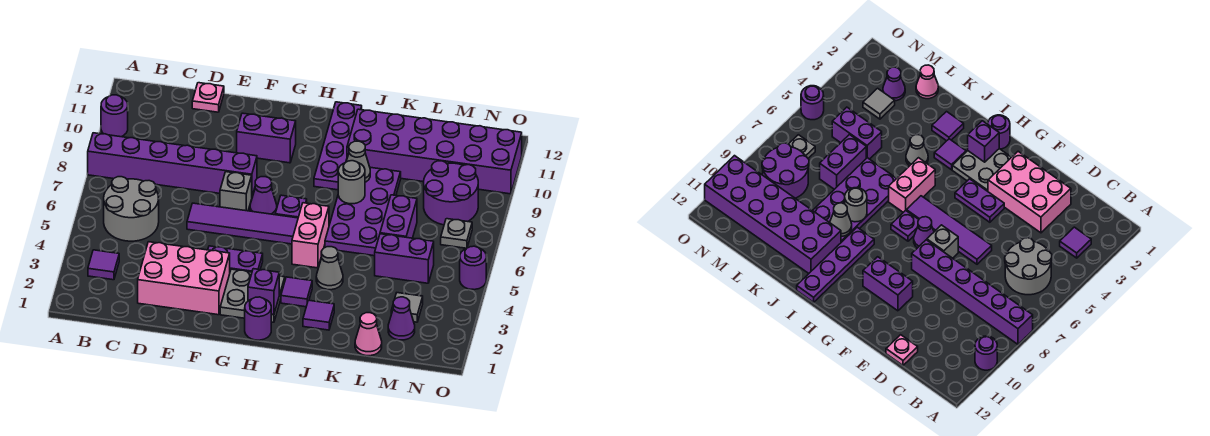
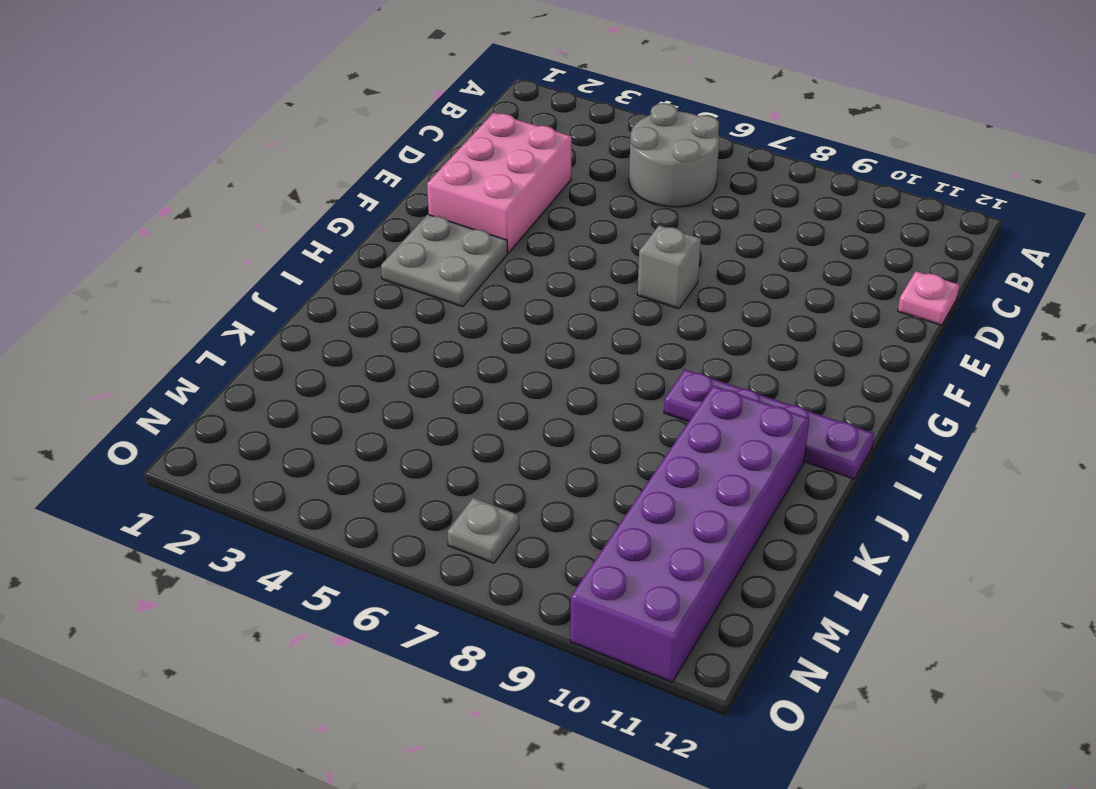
none -> purple 1x6 brick [88,133,257,196]
none -> purple 1x1 round brick [101,95,128,137]
none -> purple 1x1 tile [88,250,119,280]
none -> purple 1x4 tile [187,203,298,244]

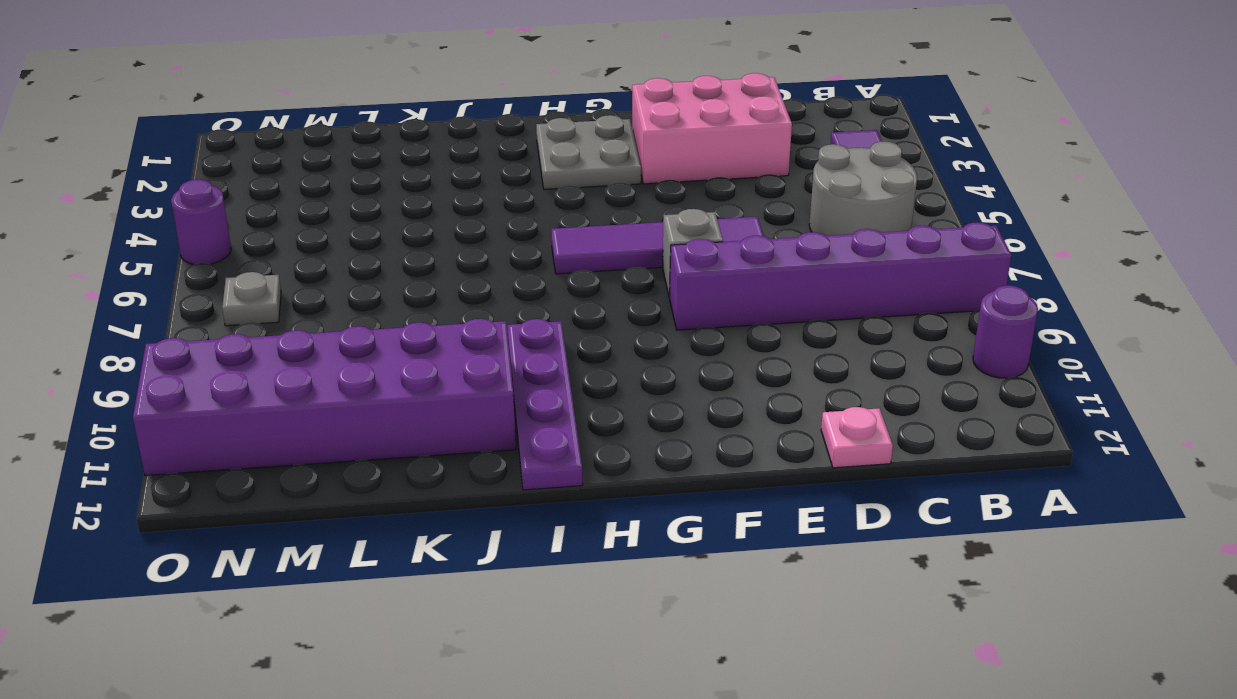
none -> purple 1x2 plate [208,246,263,272]
none -> purple 1x2 brick [237,113,296,163]
none -> purple 1x1 cone [250,177,277,215]
none -> purple 1x1 round brick [245,297,271,340]

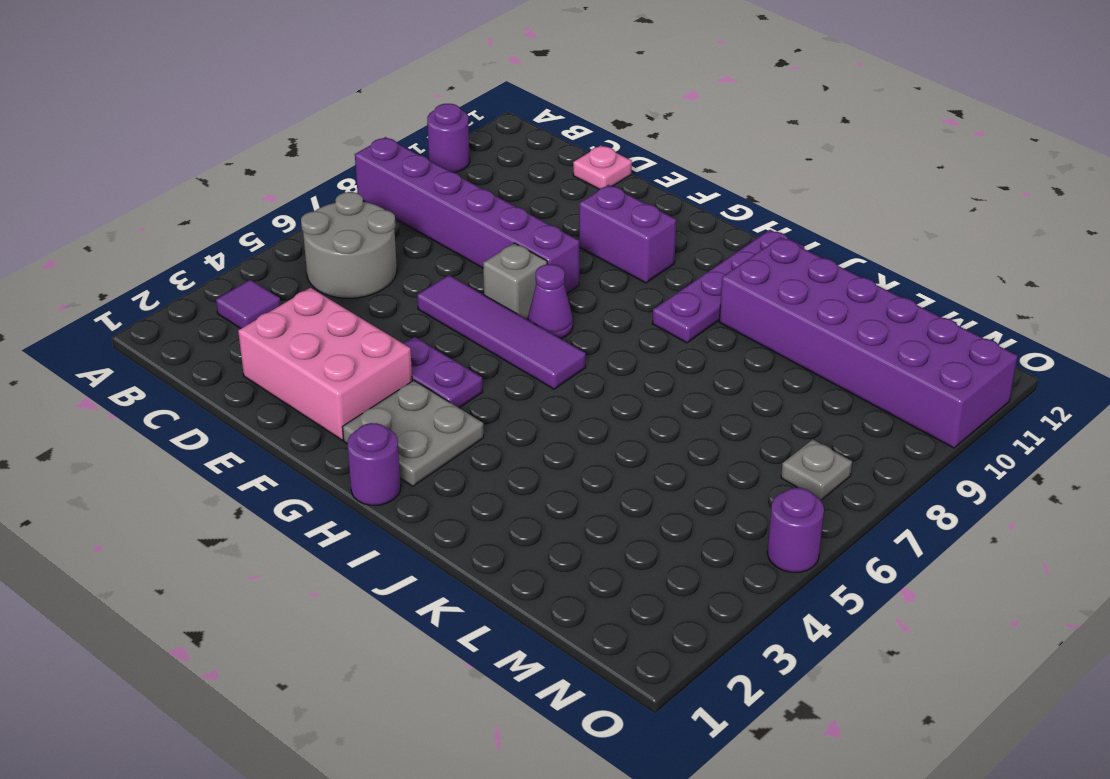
none -> purple 1x1 plate [275,195,307,218]
none -> purple 1x1 tile [281,277,312,307]
none -> pink 1x2 brick [292,203,329,268]
none -> purple 1x1 tile [303,300,334,330]

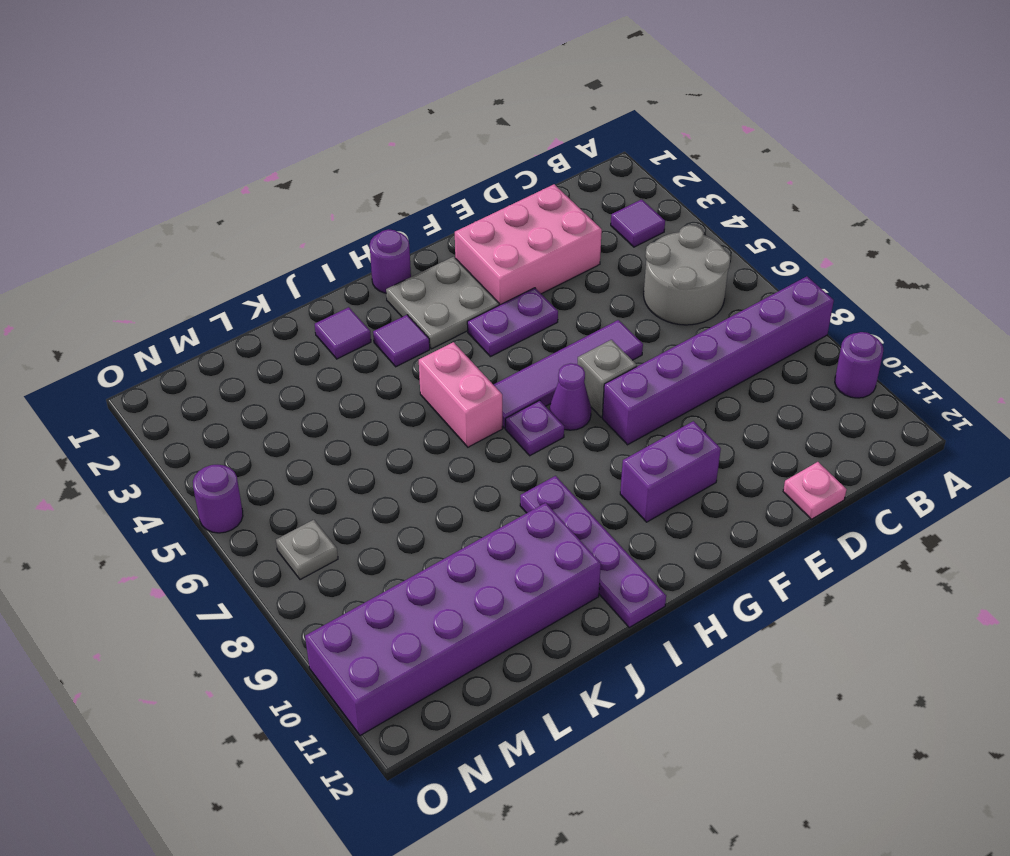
none -> grey 1x1 cone [316,247,343,290]
none -> purple 2x4 plate [325,167,401,256]
none -> pink 1x1 cone [355,313,382,356]
none -> purple 1x2 brick [375,234,434,283]

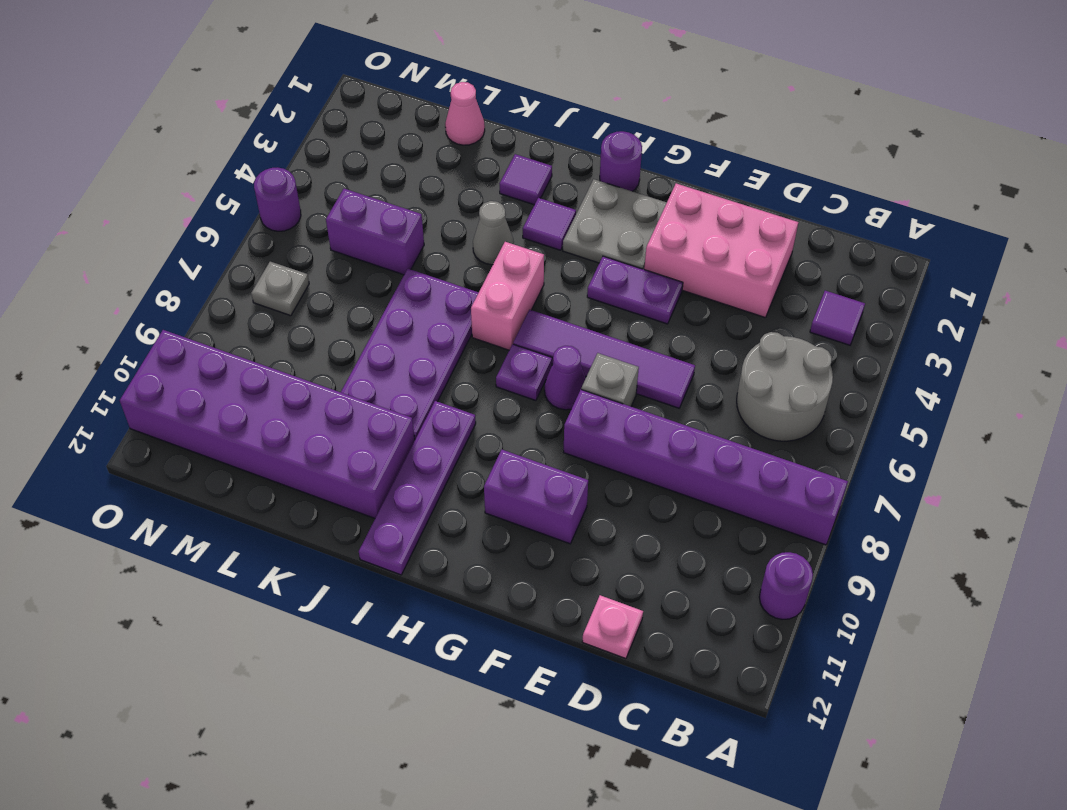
none -> purple 1x2 brick [380,195,417,238]
none -> purple 1x1 cone [388,297,415,340]
none -> grey 1x1 tile [391,293,423,322]
none -> purple 2x2 round brick [424,161,478,225]

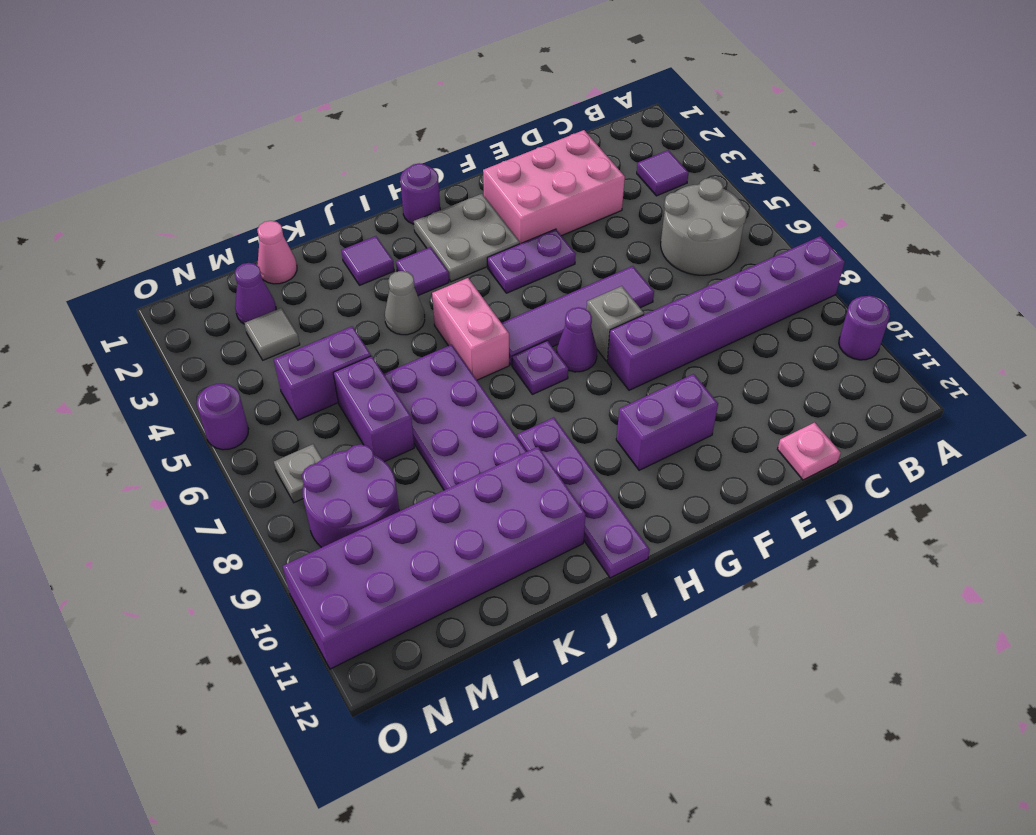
none -> purple 1x1 brick [248,269,279,314]
none -> grey 1x1 round brick [338,161,365,204]
none -> grey 1x1 cone [346,141,370,182]

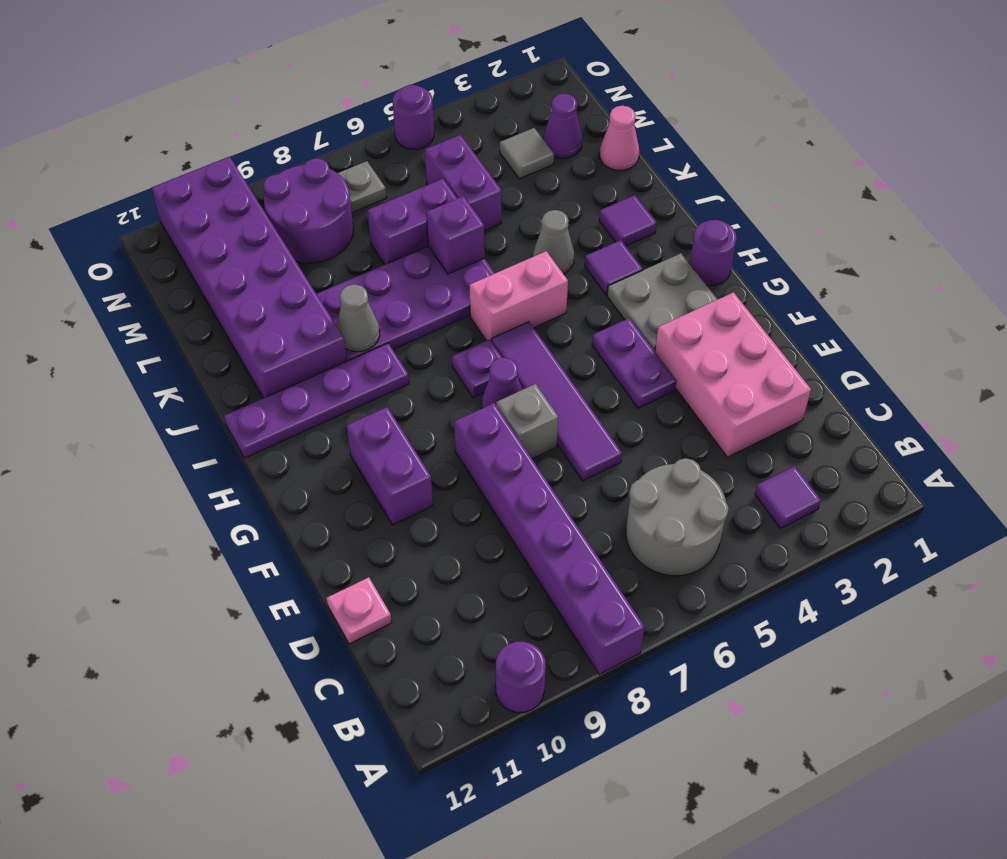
purple 1x1 brick [426,196,485,274] -> purple 1x1 brick moved to [248,269,279,314]
none -> grey 1x1 round brick [338,161,365,204]

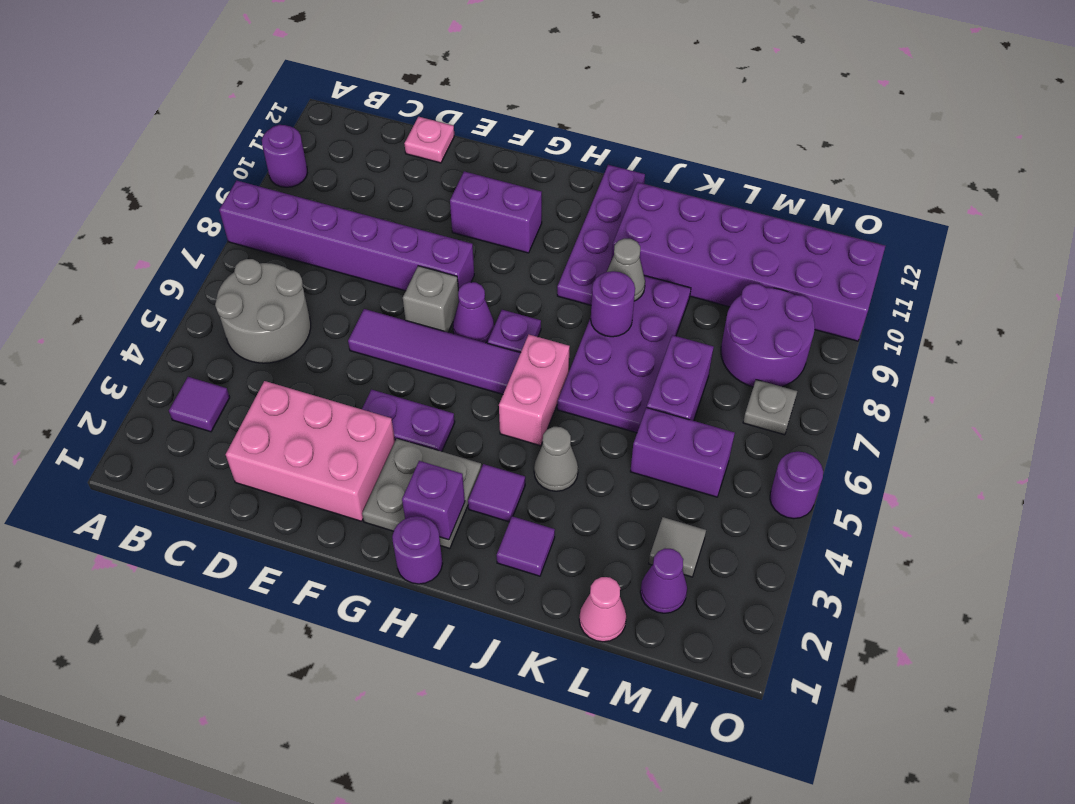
purple 1x1 round brick [591,271,635,337] -> grey 1x1 round brick [338,161,365,204]

